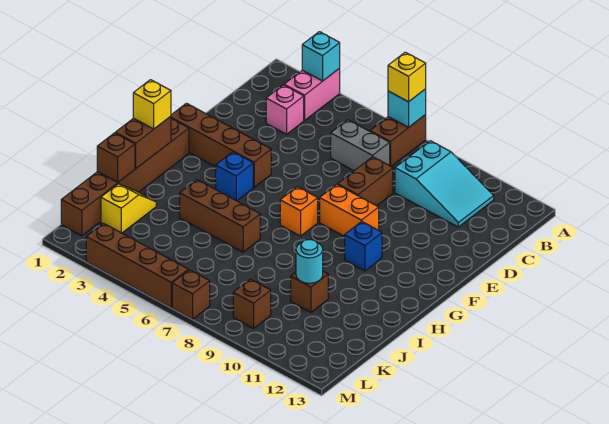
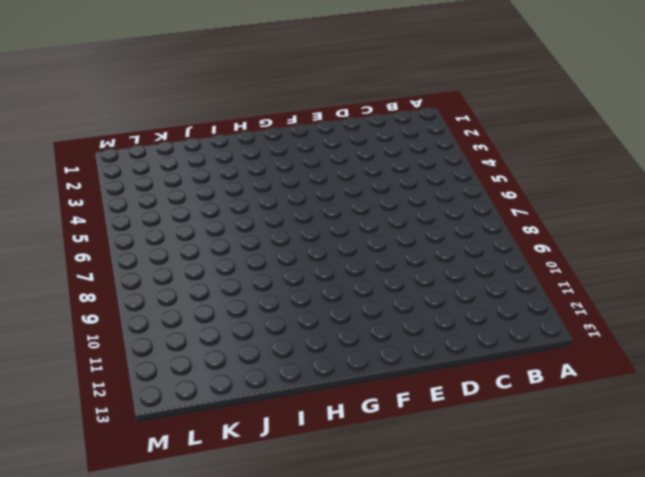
none -> pink 1x2 brick [284,68,340,120]
none -> brown 1x2 brick [370,115,426,166]
none -> cyan 2x3 slope [395,141,494,227]

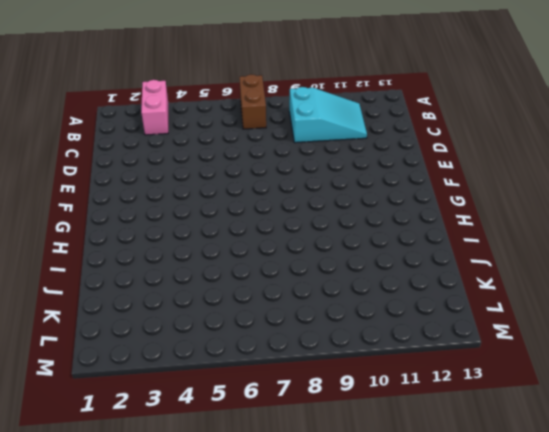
none -> pink 1x1 brick [266,85,304,134]
none -> grey 1x2 brick [331,120,390,171]
none -> brown 1x2 brick [338,157,393,206]

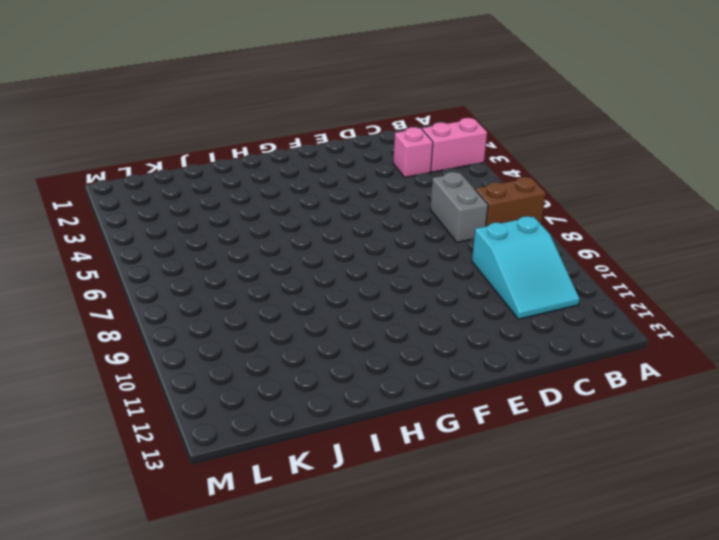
none -> brown 1x2 brick [338,157,393,206]
none -> brown 1x4 brick [171,103,271,187]
none -> orange 1x2 brick [320,185,379,236]

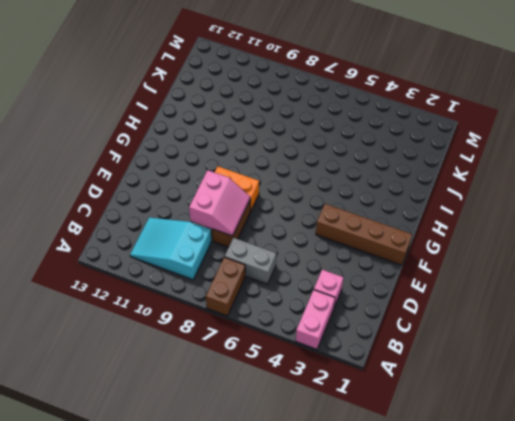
pink 2x2 slope [189,170,250,236] -> none
none -> brown 1x6 brick [61,119,189,236]
none -> blue 1x1 brick [216,152,253,201]
none -> orange 1x1 brick [280,187,318,236]

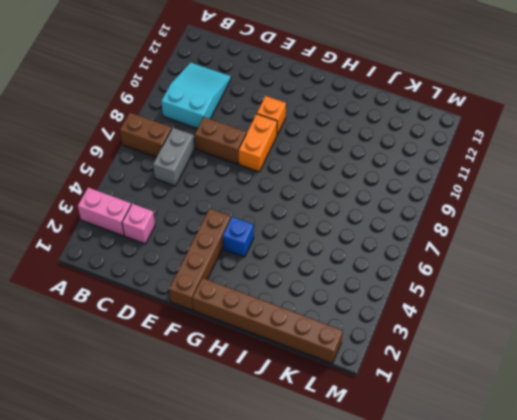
orange 1x1 brick [257,96,286,135] -> orange 1x1 brick moved to [280,187,318,236]
none -> blue 1x1 brick [345,222,382,271]
none -> brown 1x3 brick [180,180,260,252]
none -> yellow 1x2 slope [101,184,156,233]

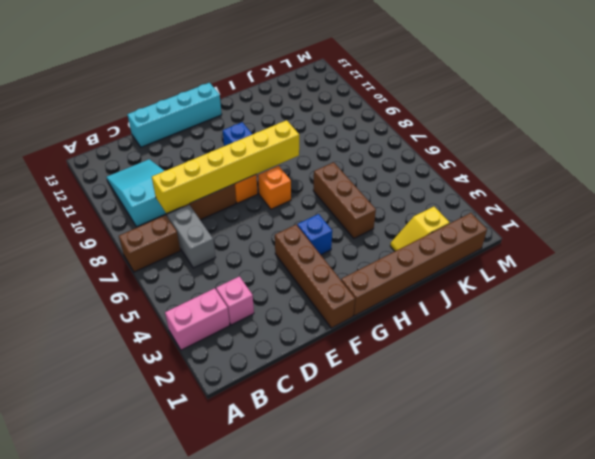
yellow 1x6 brick [152,120,299,213] -> none
cyan 1x4 brick [127,83,222,147] -> none
none -> brown 1x1 brick [291,271,328,312]
none -> brown 1x1 brick [233,279,271,328]
none -> brown 1x4 brick [86,223,188,307]

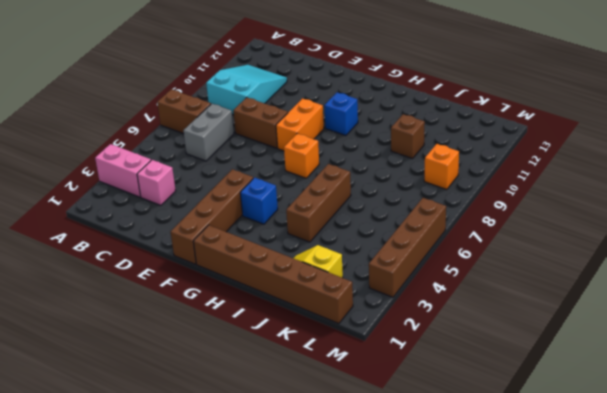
orange 1x1 brick [424,144,459,189] -> brown 1x1 brick [233,279,271,328]
none -> brown 1x1 brick [172,270,210,319]
none -> cyan 1x1 brick [302,32,340,81]
none -> cyan 1x1 brick [388,89,426,127]

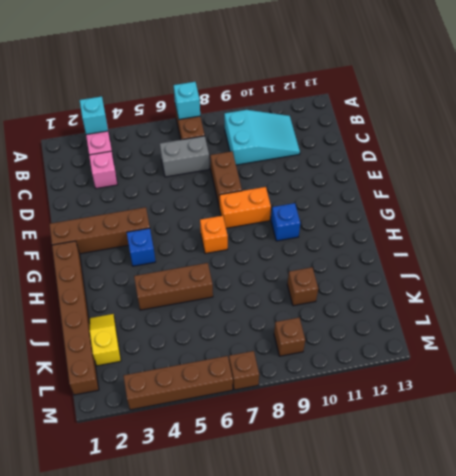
none -> brown 1x2 brick [115,116,171,168]
none -> brown 1x1 brick [97,133,135,182]
none -> cyan 1x1 round brick [296,239,323,283]

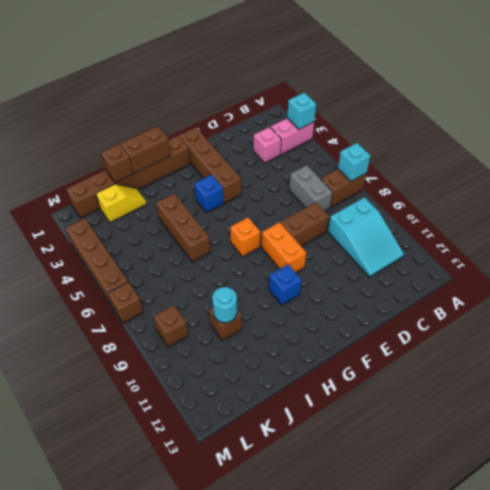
none -> yellow 1x1 brick [388,52,426,102]
none -> yellow 1x1 brick [133,80,171,129]

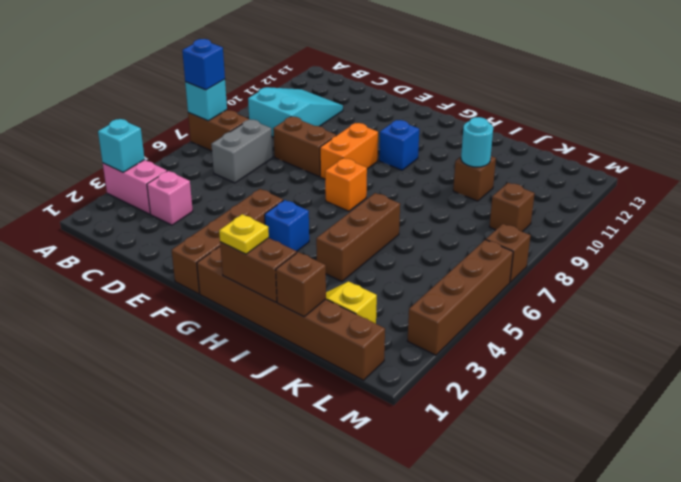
blue 1x1 brick [182,39,225,90] -> yellow 1x1 brick [388,52,426,102]
yellow 1x1 plate [219,214,269,254] -> yellow 1x1 brick [133,80,171,129]

